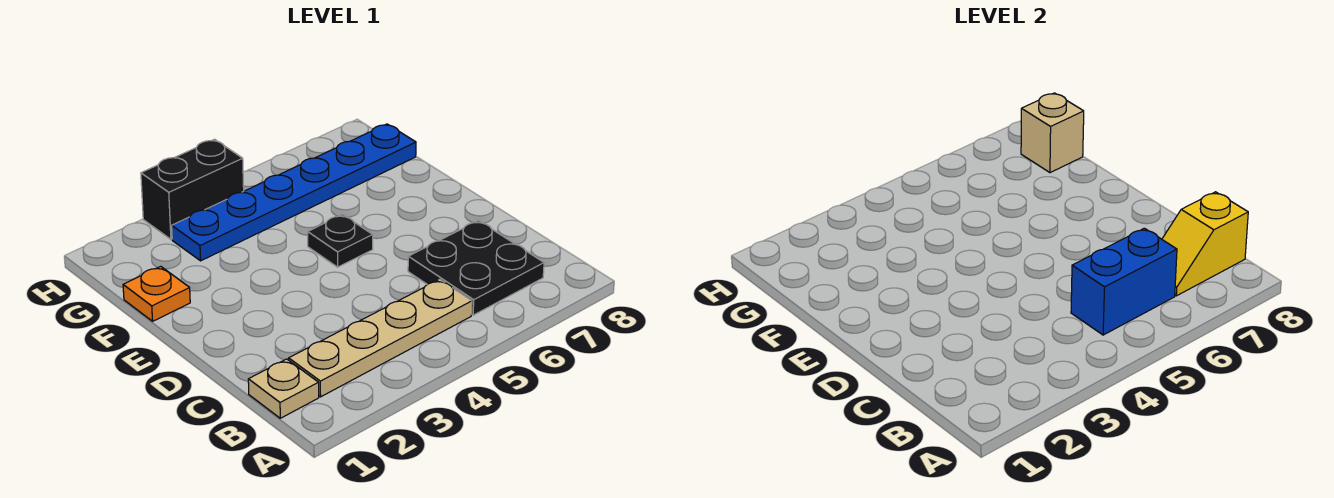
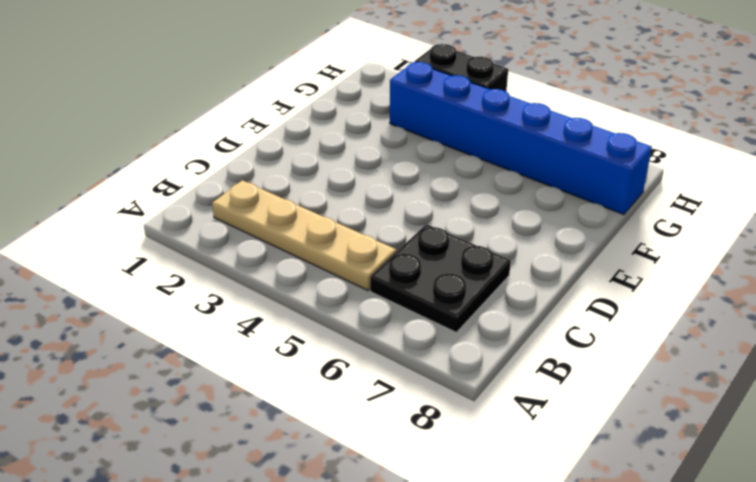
blue 1x6 brick [390,62,652,215] -> blue 1x6 plate [172,124,416,261]
none -> tan 1x1 plate [248,359,319,418]
none -> black 1x1 plate [308,215,373,267]

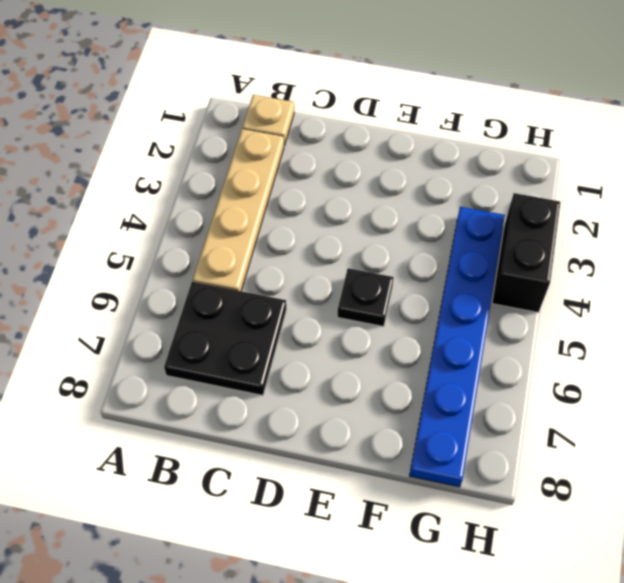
none -> orange 1x1 plate [123,266,190,321]
none -> blue 1x2 brick [1071,228,1177,335]

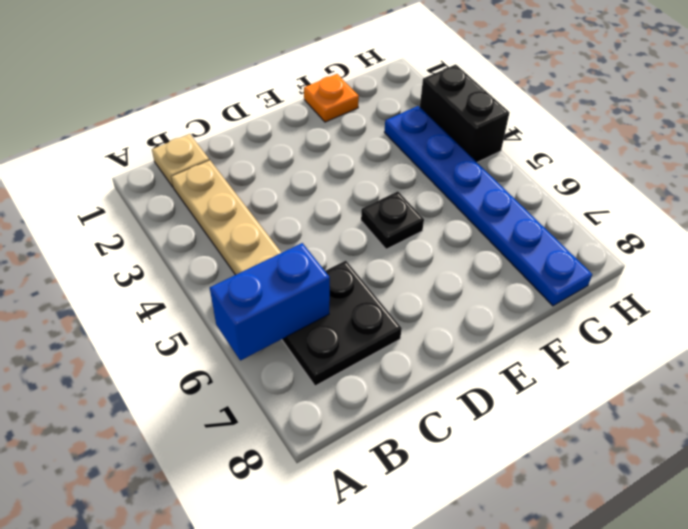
blue 1x2 brick [210,243,330,360] -> blue 1x2 brick turned to [1071,228,1177,335]
none -> yellow 1x2 slope [1162,192,1248,296]
none -> tan 1x1 brick [1021,93,1084,173]

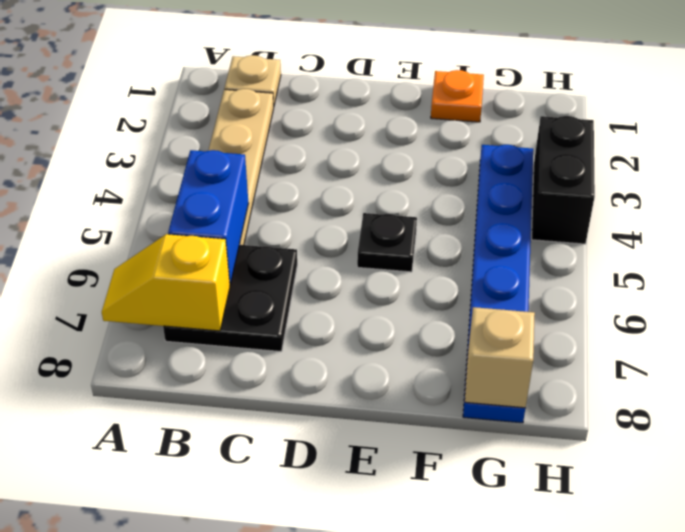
yellow 1x2 slope [102,234,230,331] -> yellow 1x2 slope turned to [1162,192,1248,296]

